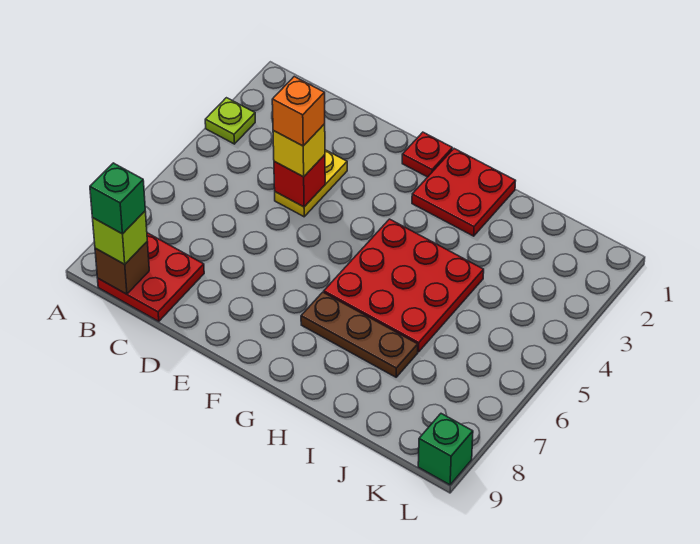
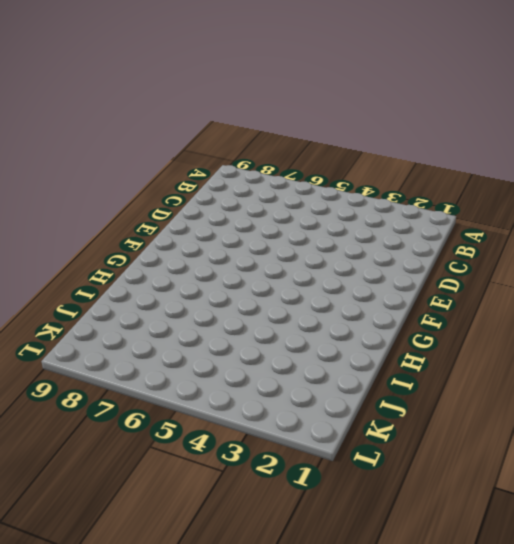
none -> lime 1x1 plate [205,98,255,144]
none -> red 2x2 plate [98,233,204,321]
none -> yellow 1x2 plate [275,150,347,217]

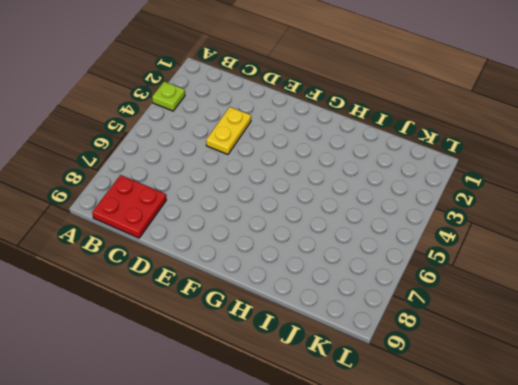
none -> red 1x1 plate [402,132,452,177]
none -> red 2x2 plate [412,149,515,236]
none -> red 3x3 plate [324,219,484,352]

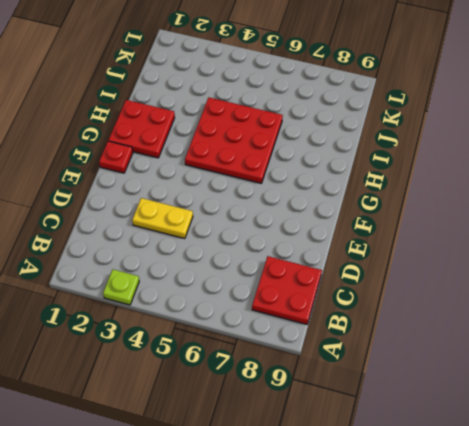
none -> brown 1x3 plate [301,292,418,377]
none -> green 1x1 brick [418,414,473,485]
none -> brown 1x1 brick [95,242,149,294]

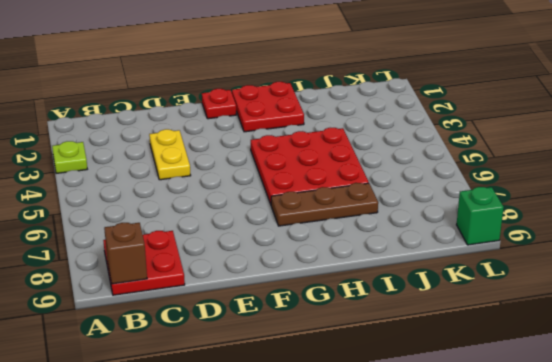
none -> red 1x1 brick [274,155,325,207]
none -> lime 1x1 brick [93,211,147,264]
none -> yellow 1x1 brick [273,124,325,177]

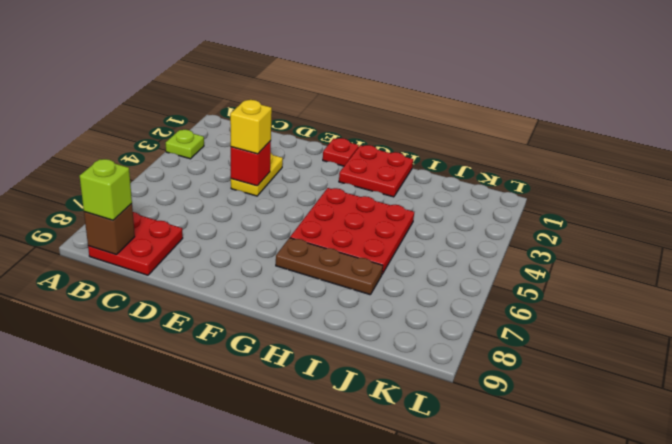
none -> green 1x1 brick [418,414,473,485]
none -> green 1x1 brick [90,163,145,234]
none -> orange 1x1 brick [272,77,325,146]

